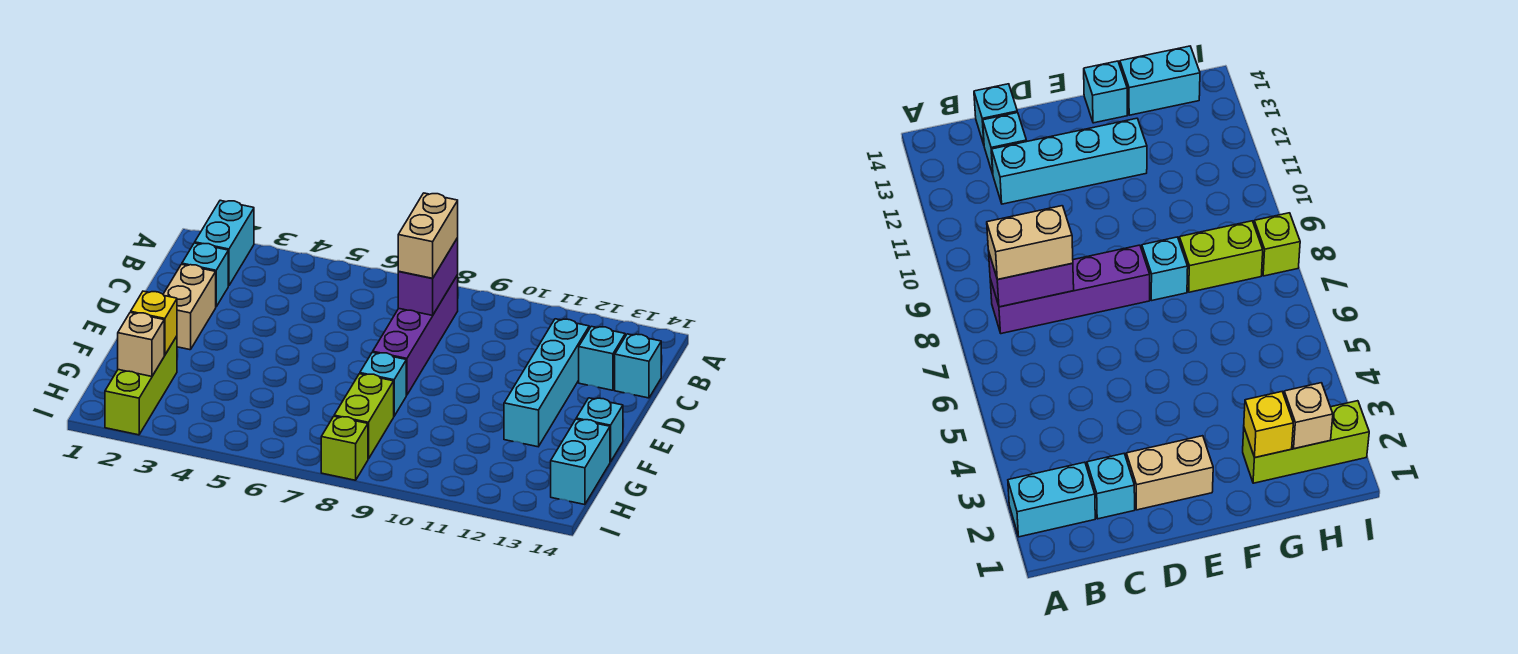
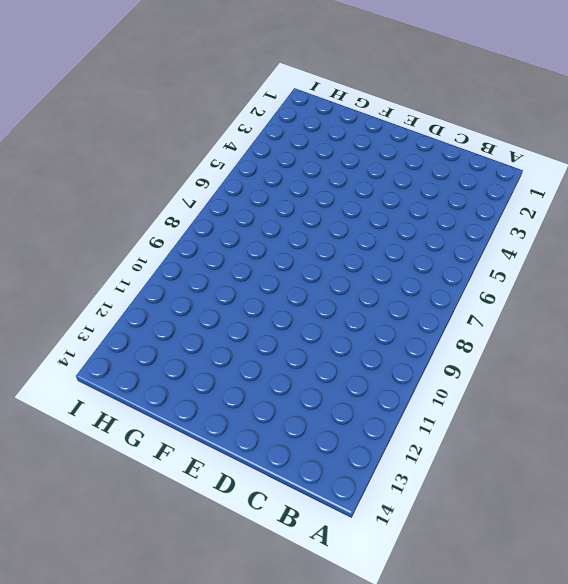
none -> cyan 1x2 brick [195,200,254,286]
none -> purple 1x4 brick [373,275,458,395]
none -> cyan 1x1 brick [182,243,228,307]

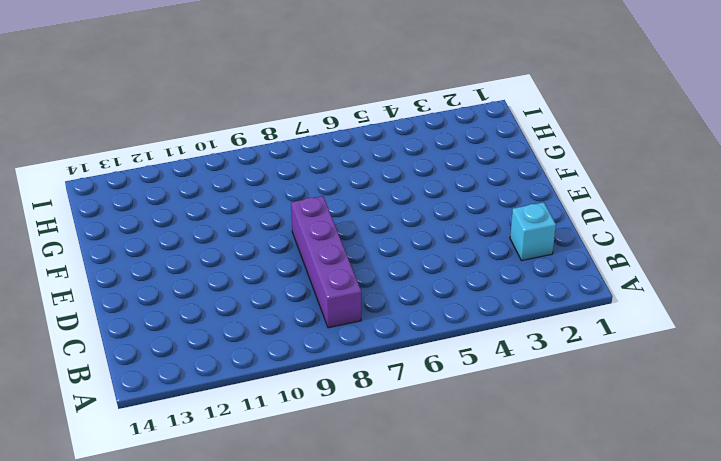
none -> cyan 1x2 brick [195,200,254,286]
none -> cyan 1x4 brick [504,319,589,447]
none -> cyan 1x1 brick [579,326,625,390]

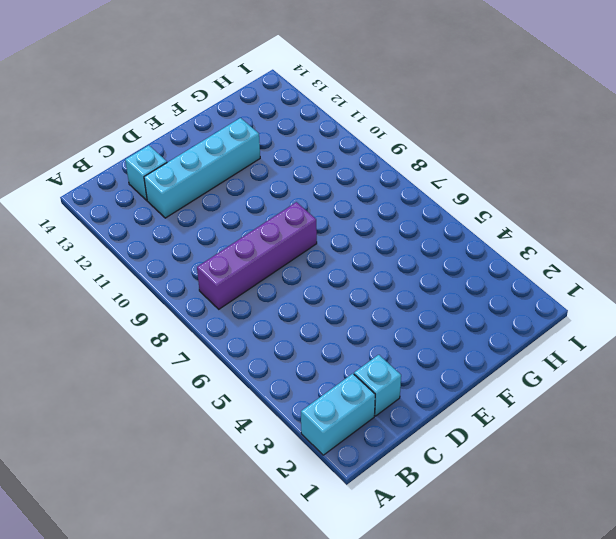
none -> cyan 1x1 brick [615,334,661,398]
none -> tan 1x2 brick [163,264,216,350]
none -> cyan 1x1 brick [360,352,406,416]

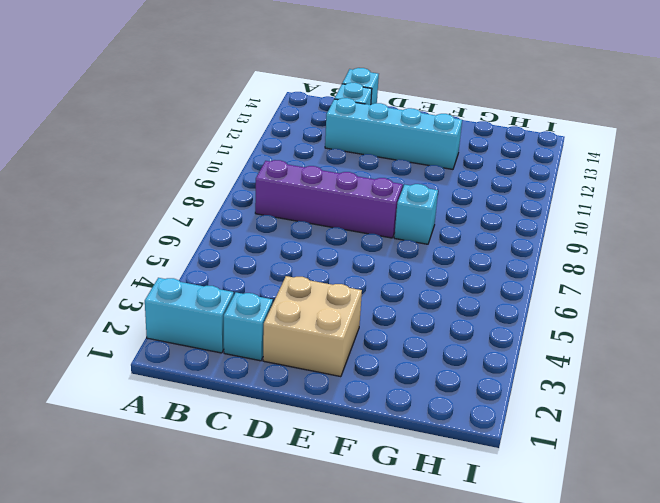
tan 2x2 brick [263,276,362,377] -> tan 1x2 brick [163,264,216,350]
none -> cyan 1x1 brick [576,398,623,462]
none -> lime 1x3 brick [105,336,177,435]
none -> lime 1x2 brick [334,374,394,459]

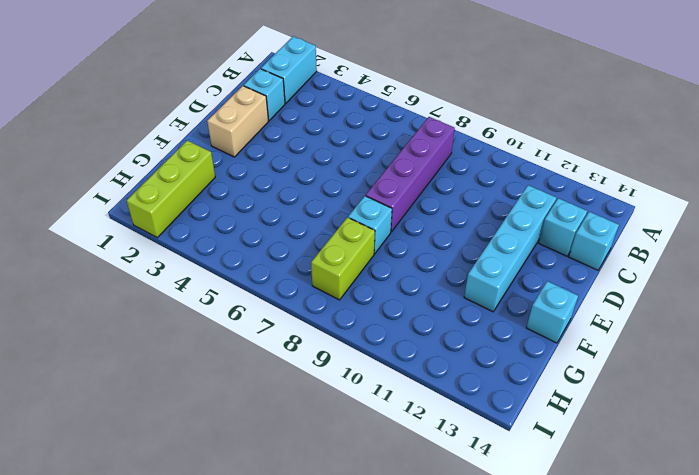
none -> cyan 1x2 brick [551,419,610,505]
none -> lime 1x1 brick [321,416,368,480]
none -> purple 1x2 brick [398,238,458,315]

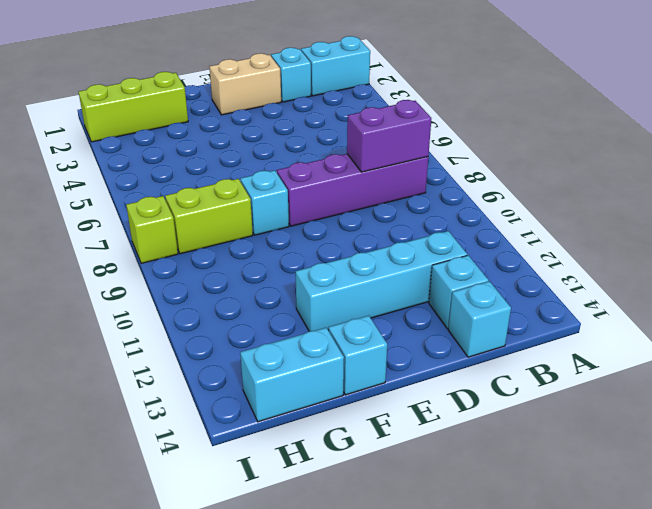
none -> yellow 1x1 brick [131,291,177,355]
none -> tan 1x1 brick [118,312,164,376]
none -> tan 1x2 brick [398,193,458,278]

